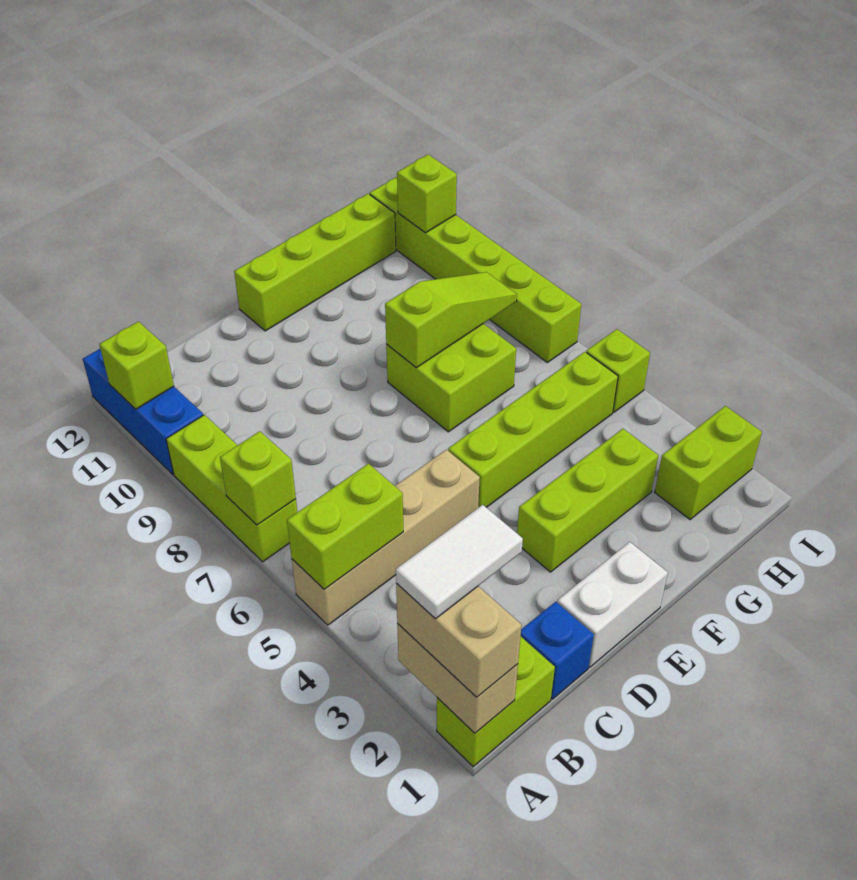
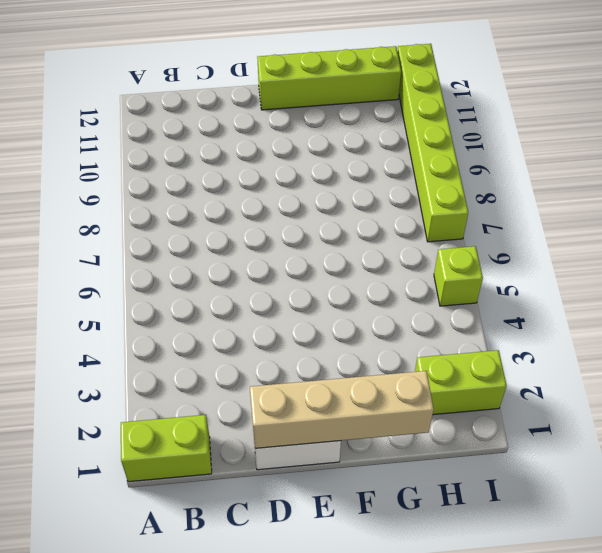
tan 1x4 brick [250,371,434,448] -> tan 1x4 brick moved to [292,450,480,625]
none -> lime 1x3 brick [166,415,297,562]
none -> blue 1x3 brick [83,349,203,474]
none -> blue 1x1 brick [521,602,594,699]

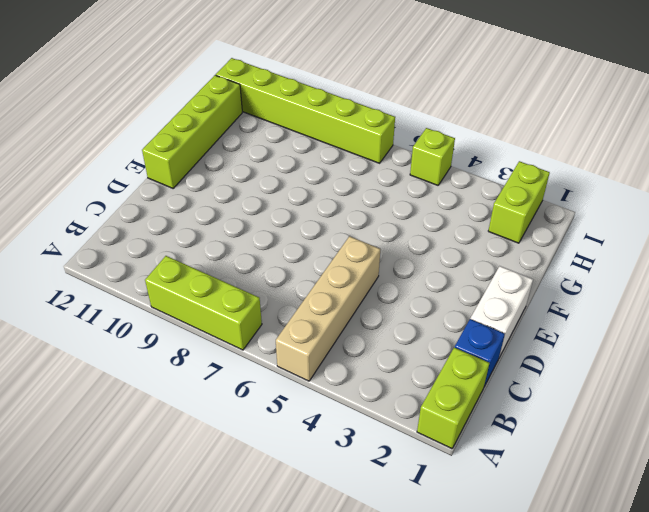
none -> blue 1x3 brick [83,349,203,474]
none -> lime 1x3 brick [517,429,658,572]
none -> lime 1x4 brick [448,352,618,508]

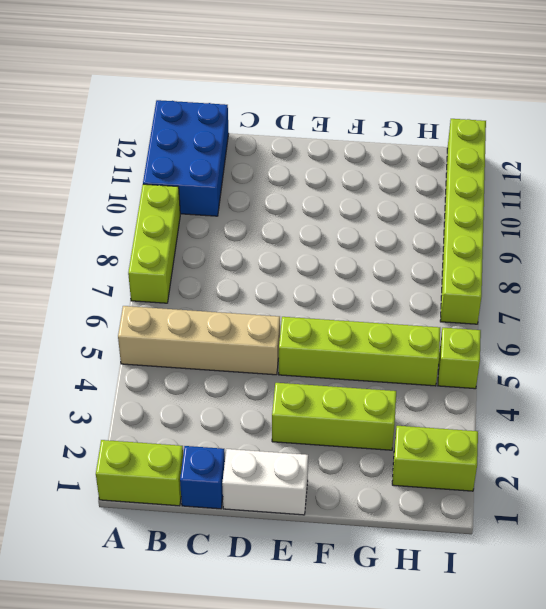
blue 2x3 brick [143,100,229,216] -> blue 1x3 brick [83,349,203,474]
none -> lime 1x4 brick [234,194,396,331]
none -> lime 2x2 brick [386,324,516,432]
none -> tan 1x2 brick [397,624,518,733]

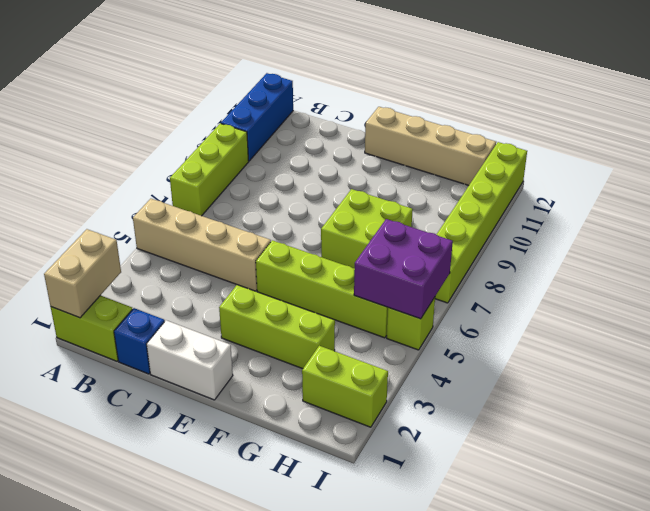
tan 1x4 brick [365,107,496,185] -> lime 1x4 brick [234,194,396,331]
purple 2x2 brick [354,219,453,319] -> none
none -> lime 1x2 brick [287,463,403,589]
none -> lime 1x1 brick [220,431,296,525]
none -> lime 1x1 brick [99,322,174,409]

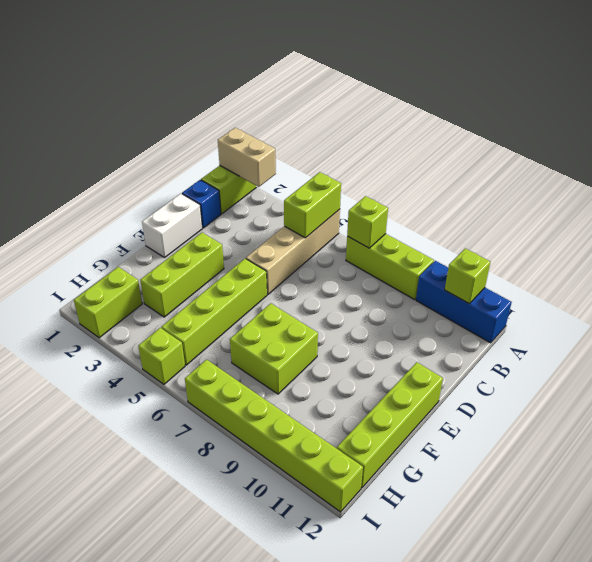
none -> lime 1x3 slope [385,272,517,368]
none -> lime 1x1 brick [397,154,457,233]
none -> tan 1x2 brick [396,583,521,697]

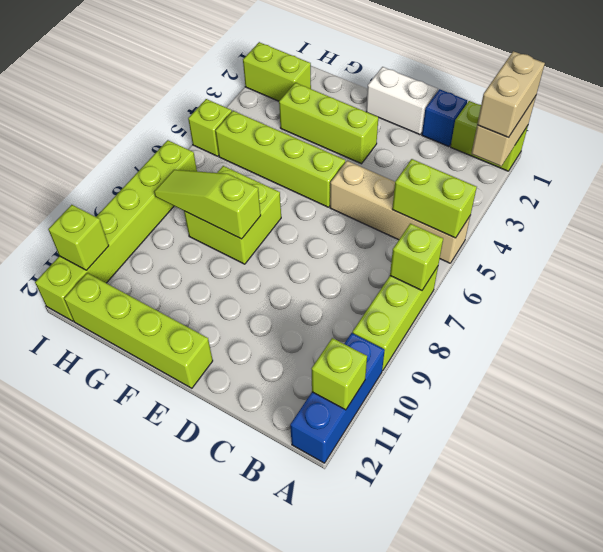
none -> white 1x2 tile [396,505,523,619]

